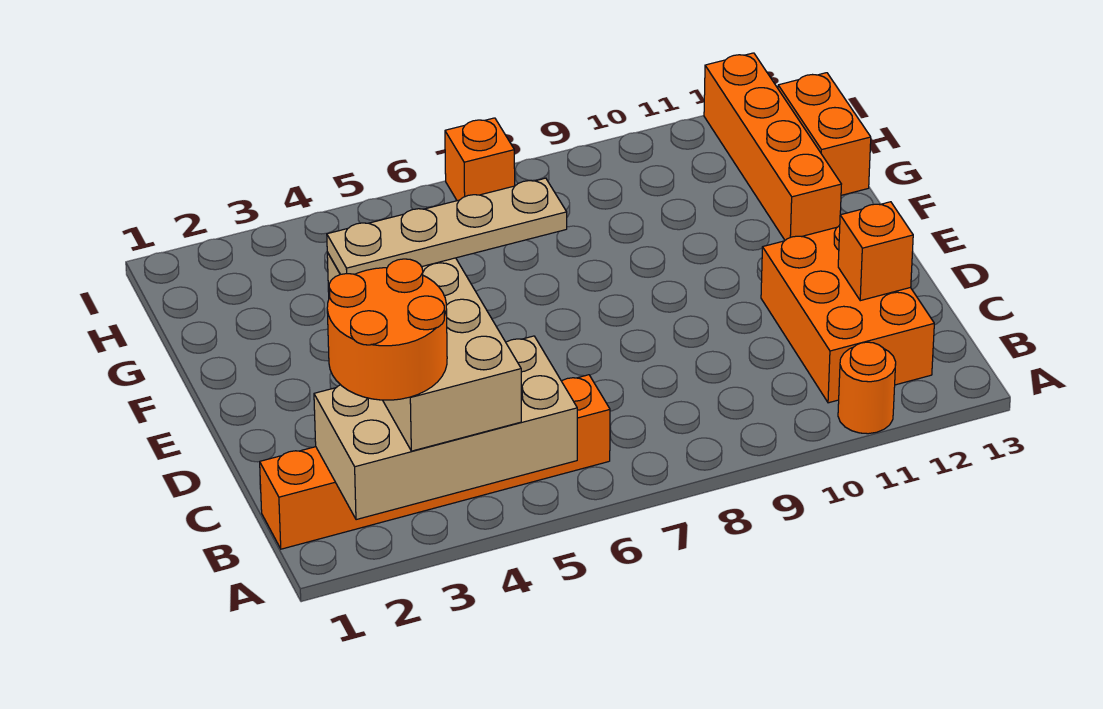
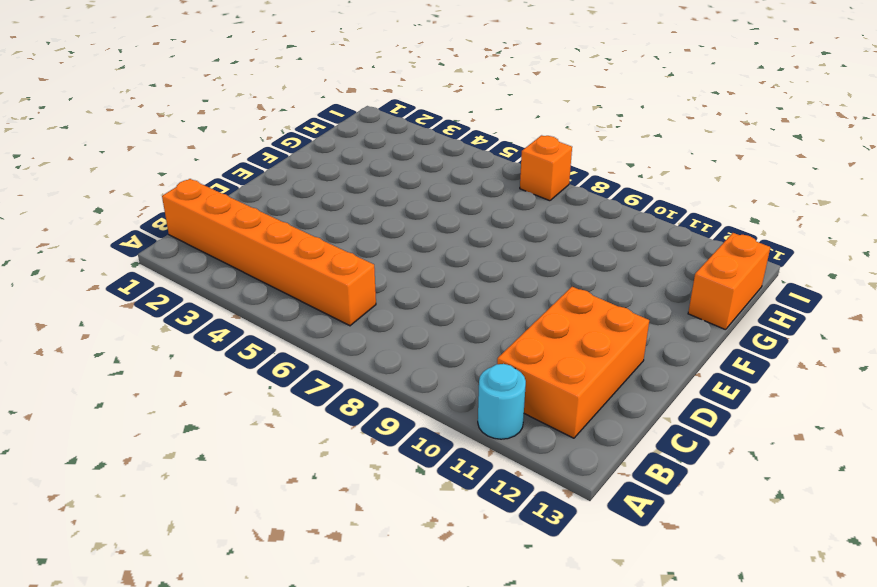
cyan 1x1 round brick [478,364,526,439] -> orange 1x1 round brick [838,342,896,434]
none -> orange 1x4 brick [704,53,841,240]
none -> tan 2x4 brick [314,336,577,520]

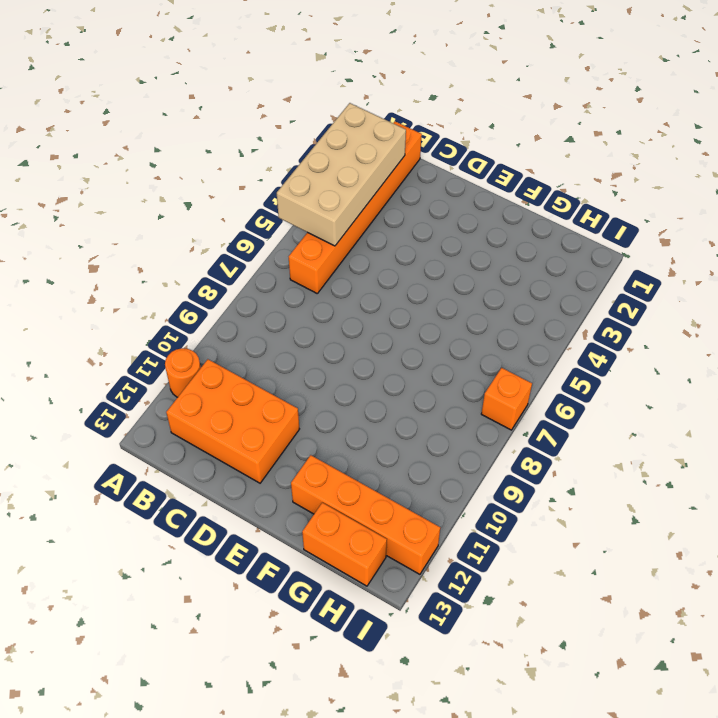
none -> orange 1x1 brick [838,202,913,301]
none -> tan 2x4 brick [327,252,521,451]

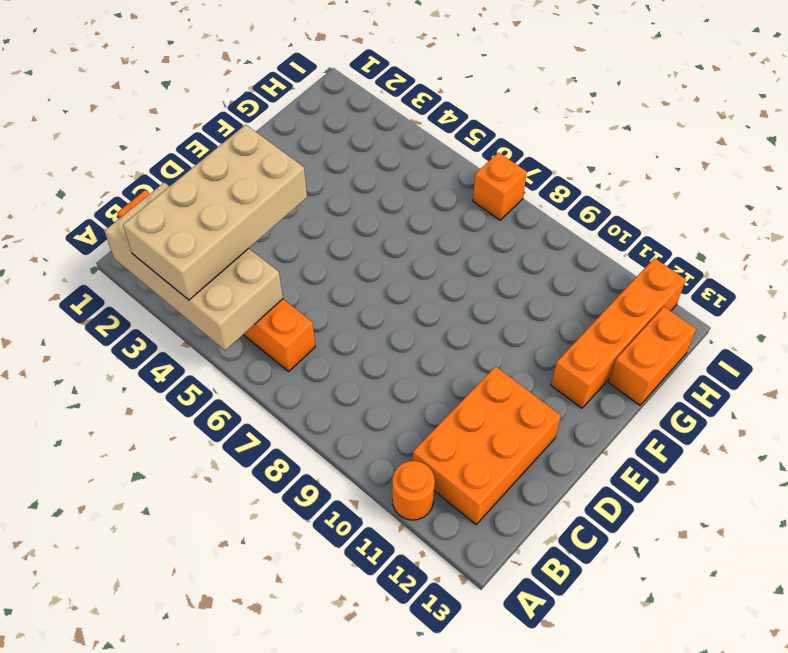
none -> orange 1x1 brick [838,202,913,301]
none -> orange 2x2 round brick [327,259,447,400]

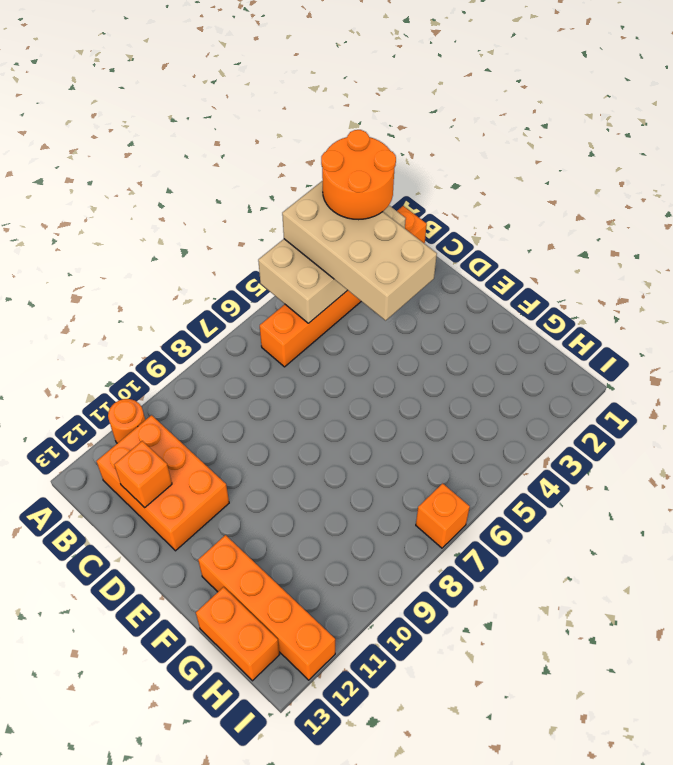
none -> tan 1x4 plate [327,178,567,274]

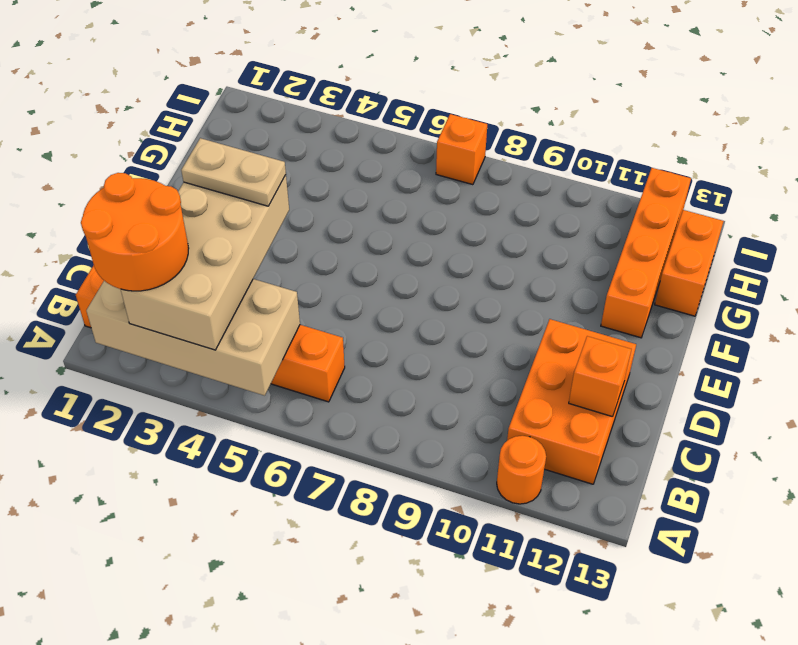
tan 1x2 plate [181,138,286,206] -> tan 1x4 plate [327,178,567,274]

